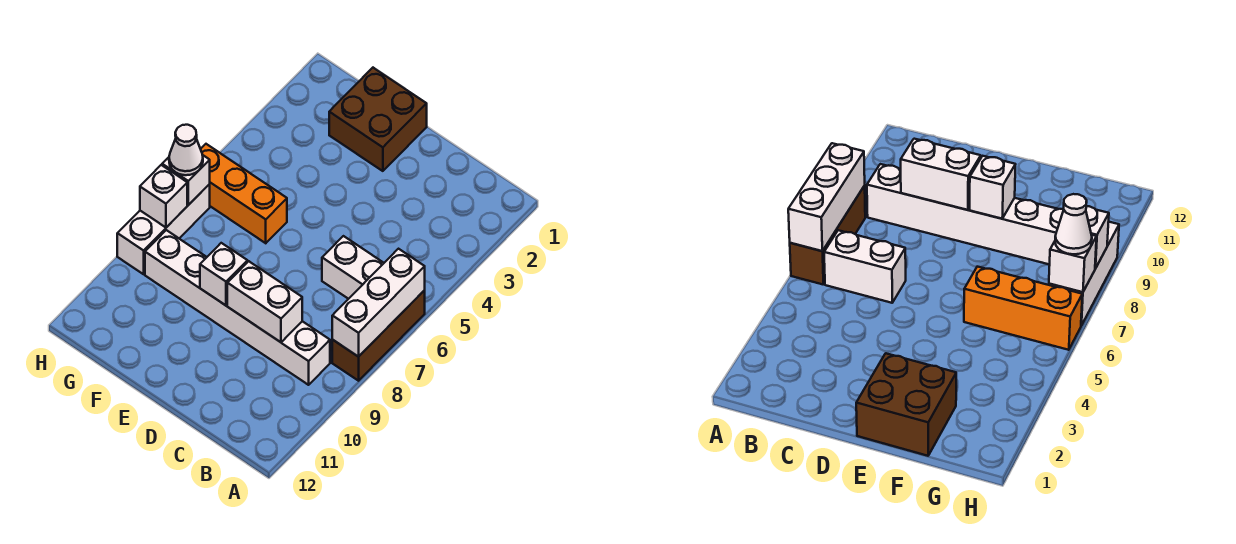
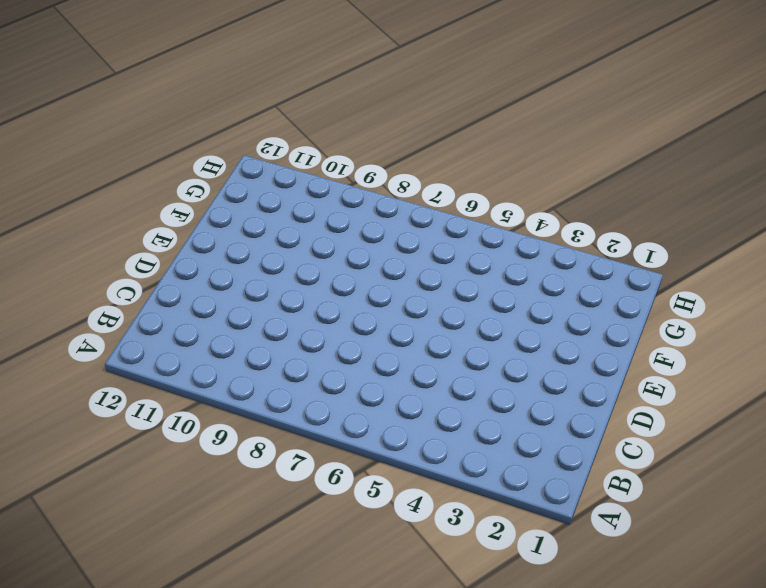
none -> brown 1x3 brick [332,290,425,381]
none -> white 1x2 brick [322,236,384,299]
none -> white 1x6 brick [145,230,330,385]

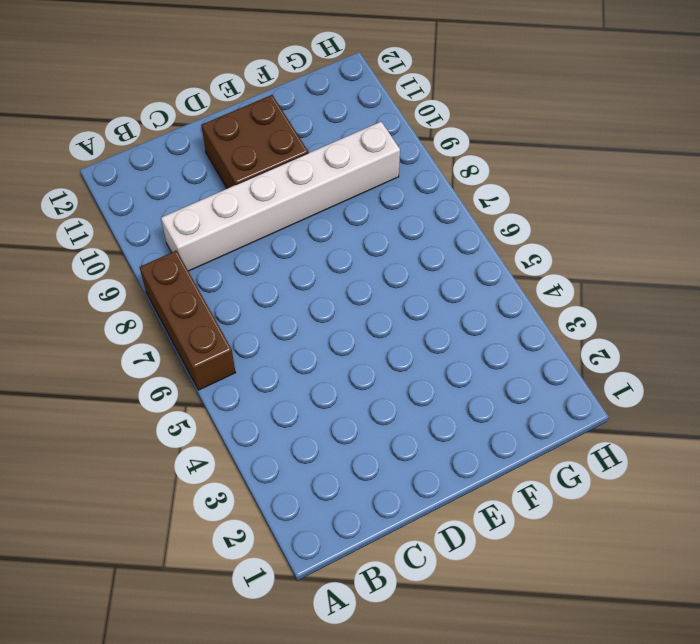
brown 2x2 brick [201,95,308,188] -> brown 2x2 brick moved to [329,68,427,171]
none -> white 1x2 brick [322,236,384,299]
none -> orange 1x3 brick [201,144,287,243]
none -> white 1x3 brick [117,184,210,274]

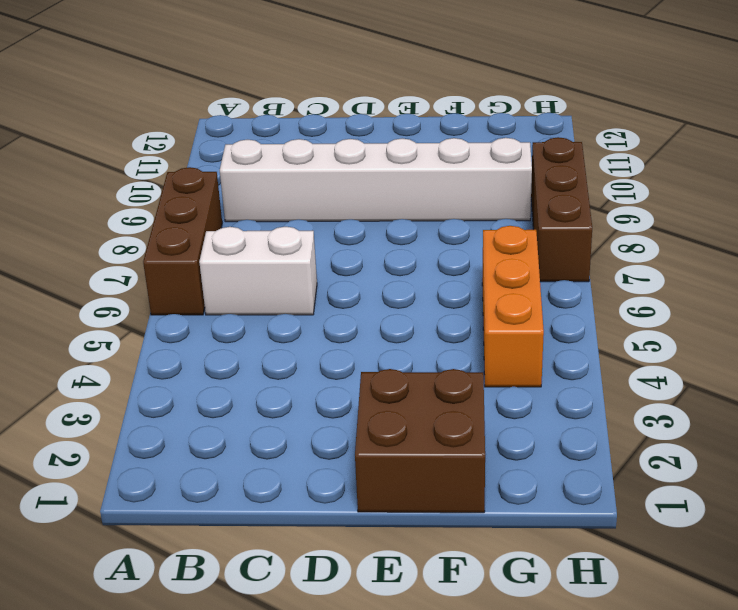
orange 1x3 brick [482,226,544,387] -> orange 1x3 brick turned to [201,144,287,243]
brown 1x3 brick [531,137,592,282] -> white 1x3 brick [117,184,210,274]
none -> white 1x3 brick [332,249,425,357]
none -> white 1x2 brick [227,261,302,342]
none -> white 1x1 brick [200,243,247,305]

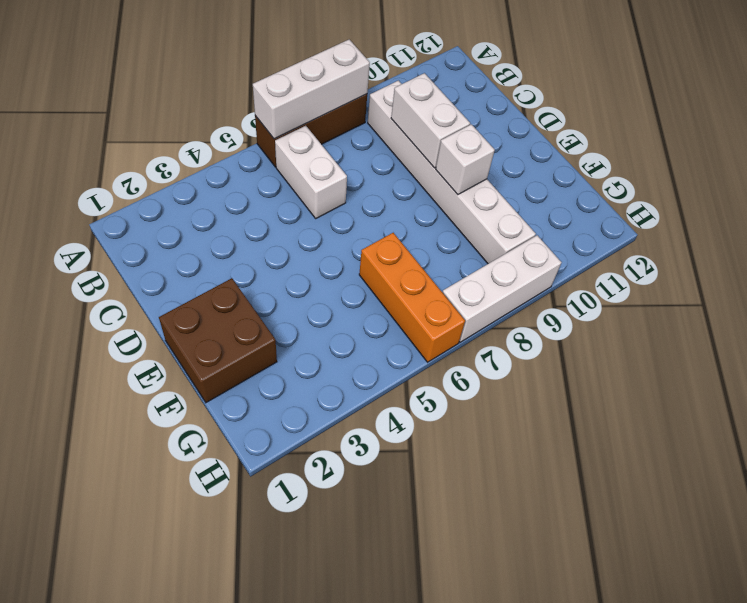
none -> white 1x1 brick [162,155,210,205]
none -> white 1x1 brick [140,165,187,227]
none -> white 1x1 cone [169,125,203,175]

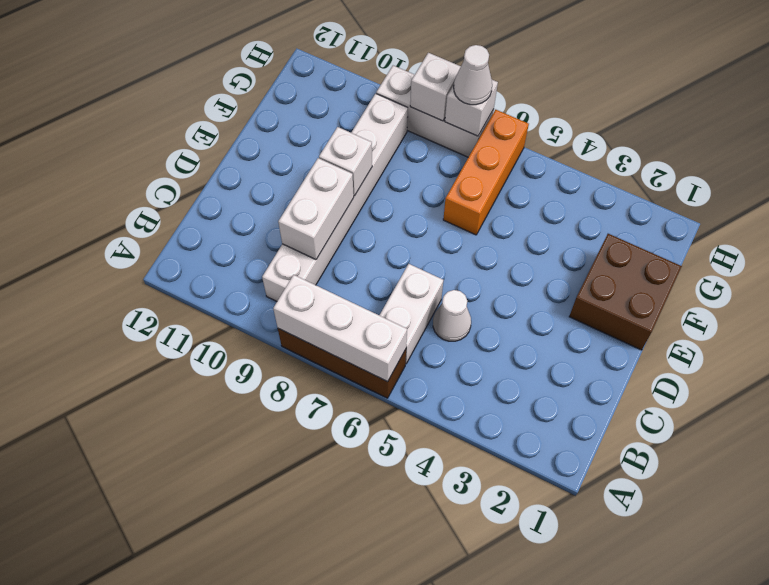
white 1x1 cone [433,290,471,341] -> none

